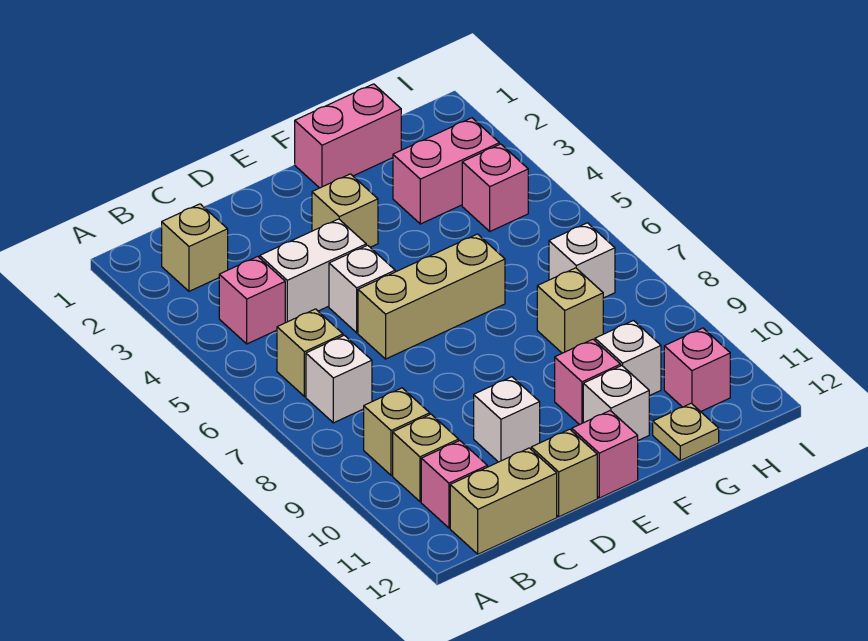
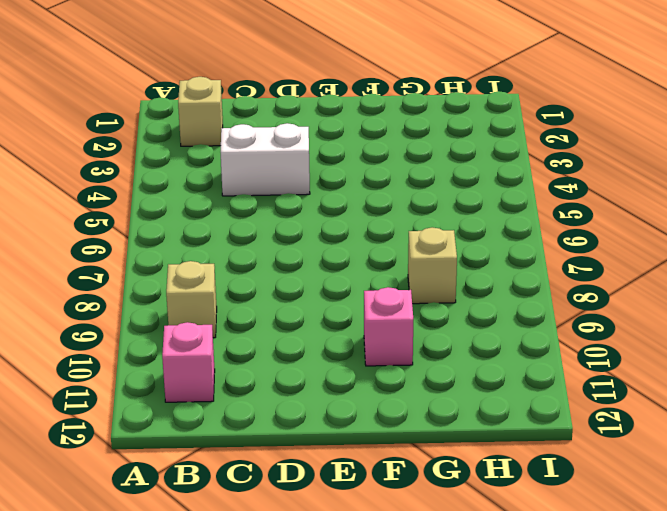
none -> pink 1x1 brick [219,256,285,344]
none -> tan 1x1 brick [277,309,343,397]
none -> white 1x1 brick [306,335,372,423]

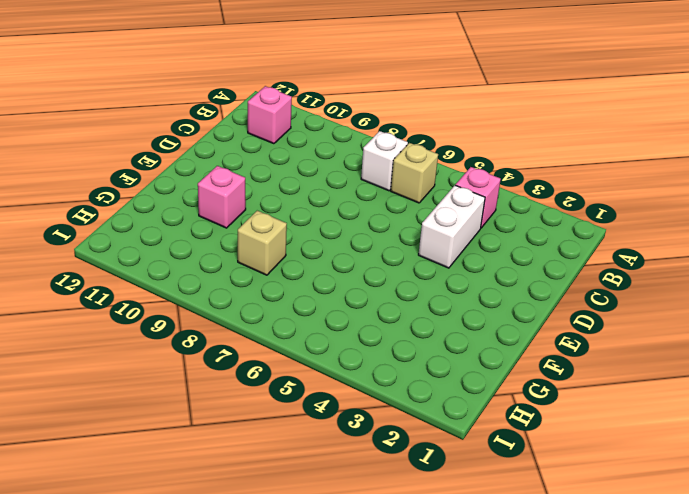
none -> tan 1x1 brick [162,204,228,291]
none -> tan 1x1 brick [364,388,430,475]
none -> tan 1x1 brick [393,414,459,502]

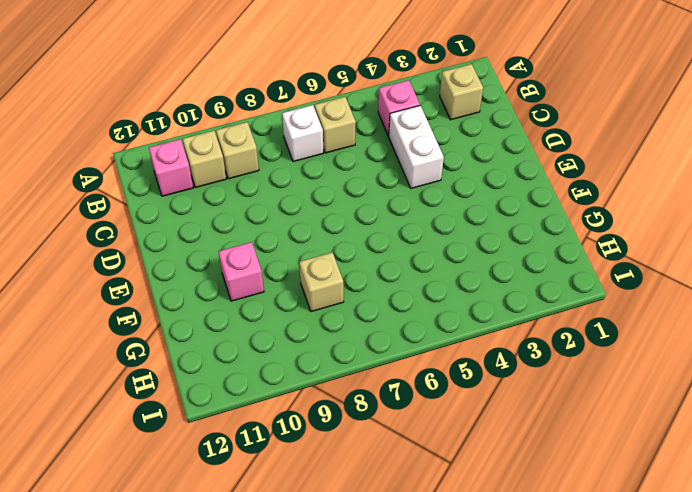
none -> tan 1x2 brick [450,448,557,554]
none -> white 1x1 brick [329,245,395,333]
none -> tan 1x3 brick [358,234,505,359]

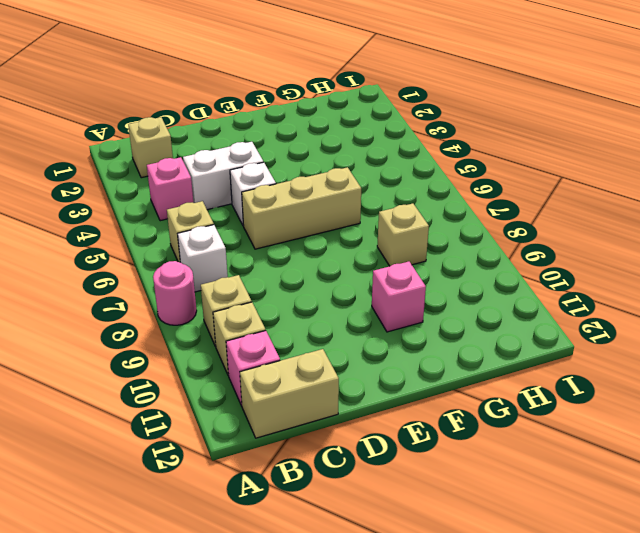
pink 1x1 round brick [153,261,197,325] -> none
none -> white 1x1 brick [474,377,540,462]
none -> tan 1x1 brick [531,429,597,517]
none -> tan 1x1 brick [312,174,378,247]

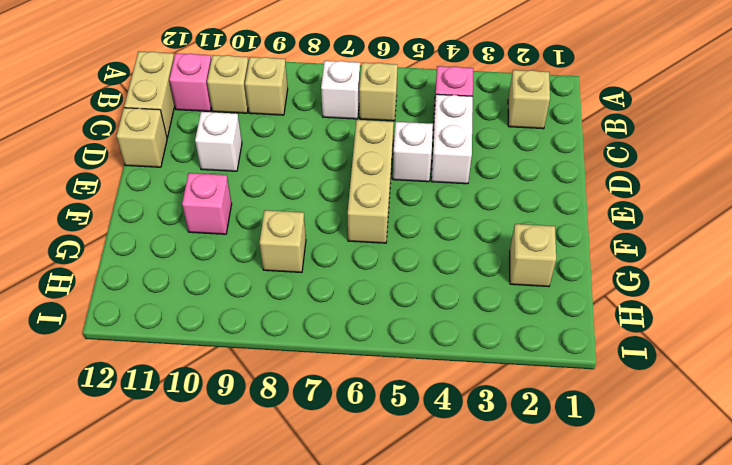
tan 1x1 brick [510,224,556,287] -> tan 1x1 brick moved to [312,174,378,247]
none -> pink 1x1 brick [572,411,638,498]
none -> pink 1x2 brick [295,84,401,188]
none -> white 1x1 brick [583,366,649,440]

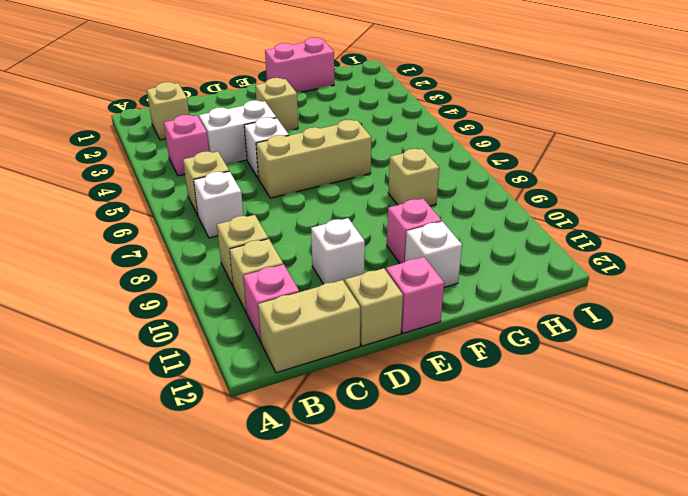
none -> pink 1x2 brick [393,118,499,224]
none -> white 1x1 brick [595,321,661,396]
none -> tan 1x1 plate [653,403,719,460]

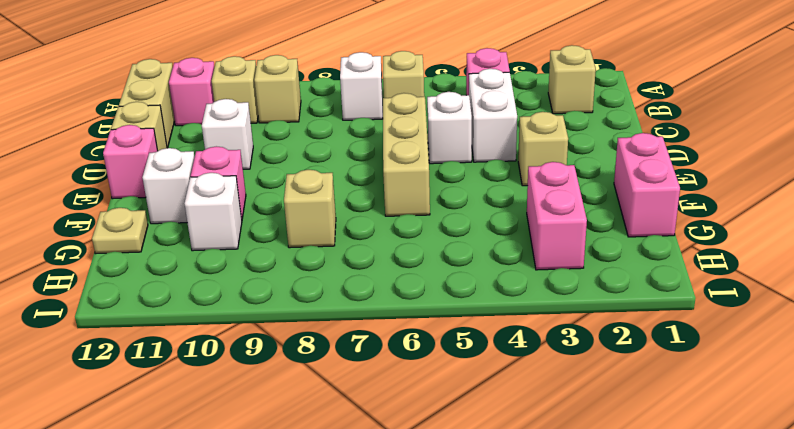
none -> pink 1x1 brick [462,144,528,231]
none -> white 1x1 brick [549,223,615,298]
none -> pink 1x1 brick [664,328,730,412]

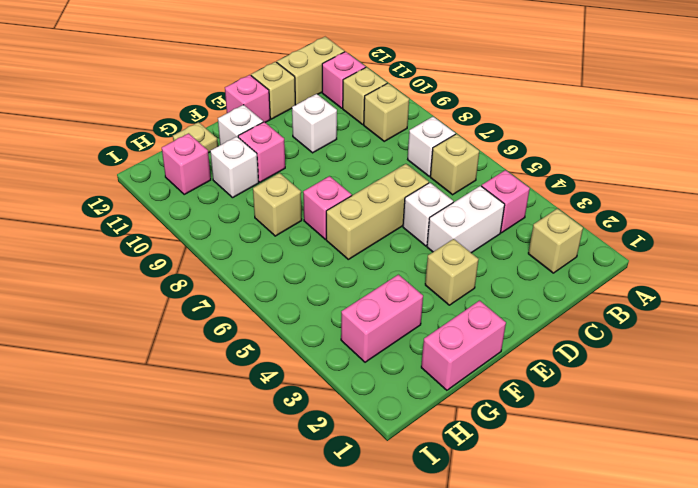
pink 1x1 brick [303,176,352,239] -> pink 1x1 brick moved to [462,144,528,231]
none -> white 1x1 brick [549,223,615,298]

